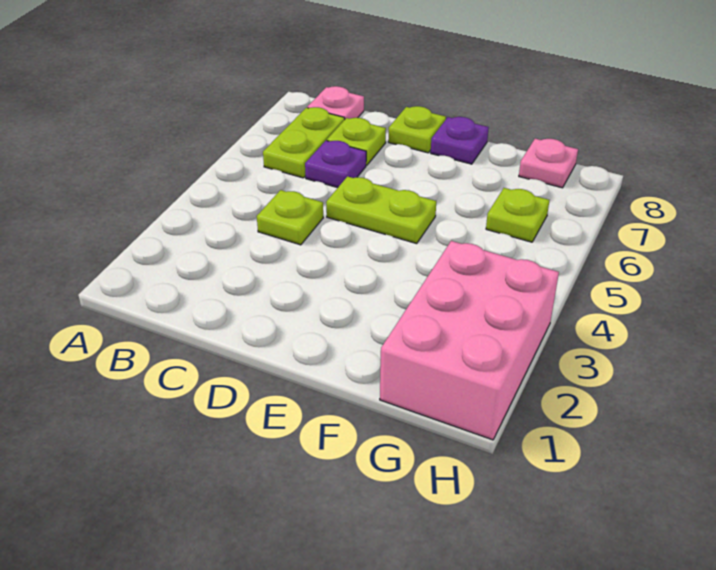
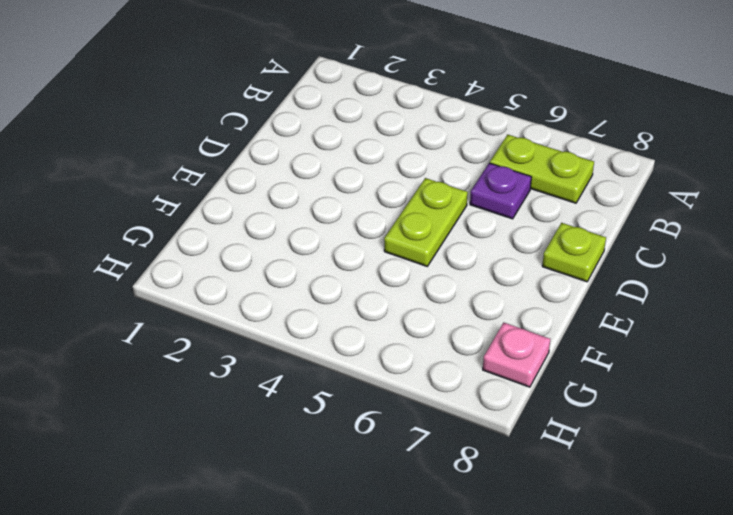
none -> pink 1x1 plate [307,86,364,119]
none -> lime 1x1 plate [257,190,323,245]

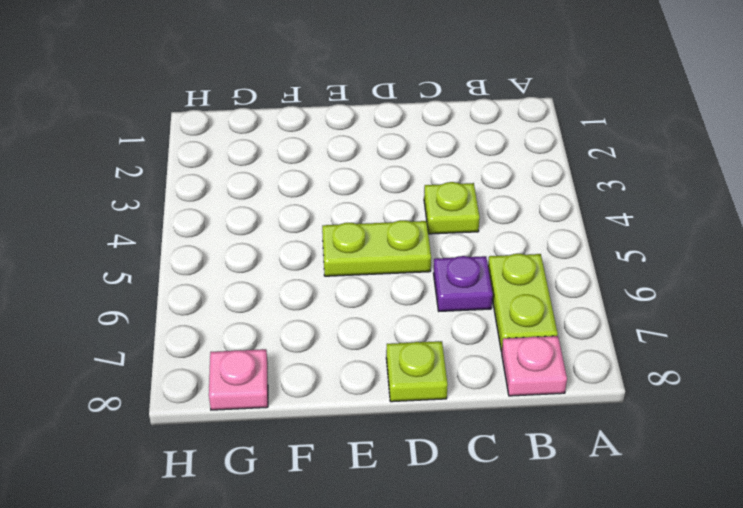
none -> lime 1x1 plate [327,118,386,165]
none -> purple 1x1 plate [431,117,489,164]

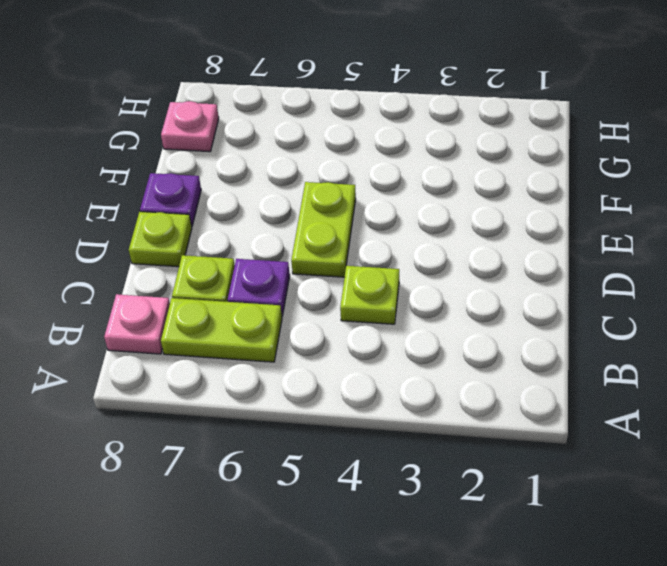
none -> pink 2x3 brick [380,241,559,440]
none -> lime 1x1 plate [486,188,549,242]

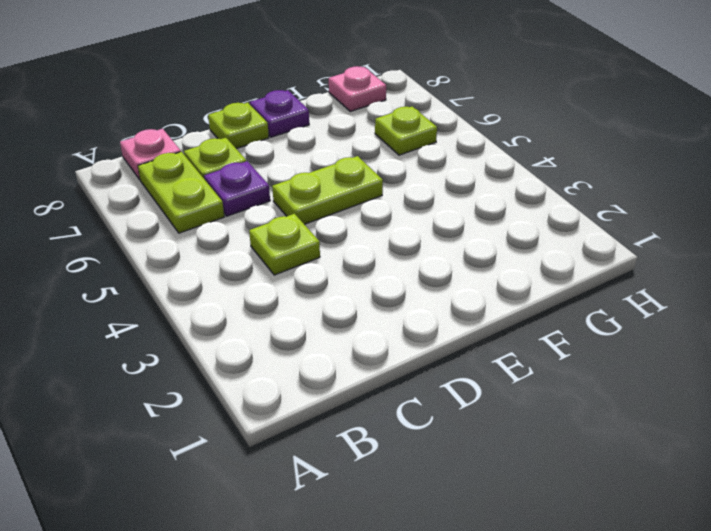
none -> pink 2x3 brick [380,241,559,440]

